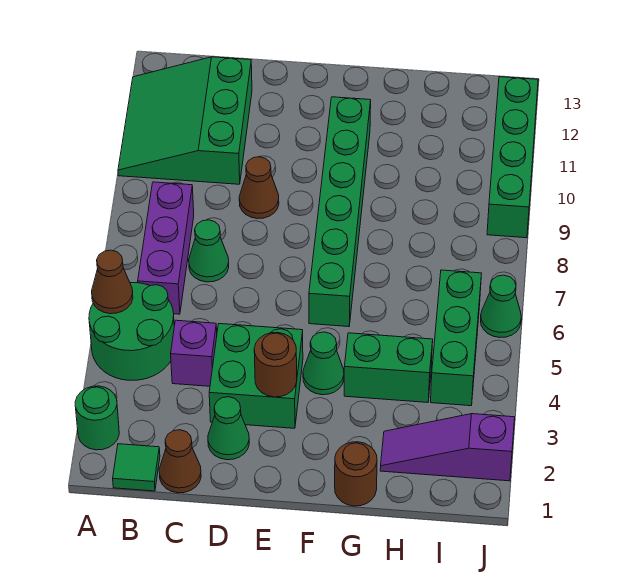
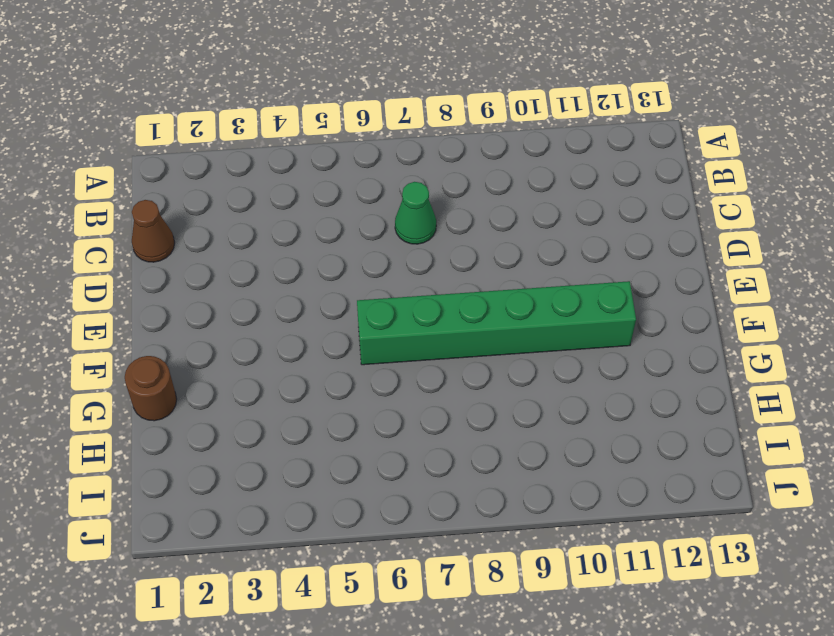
none -> green 1x1 round brick [75,386,119,450]
none -> green 2x2 round brick [89,283,174,380]
none -> green 3x3 slope [118,57,252,184]

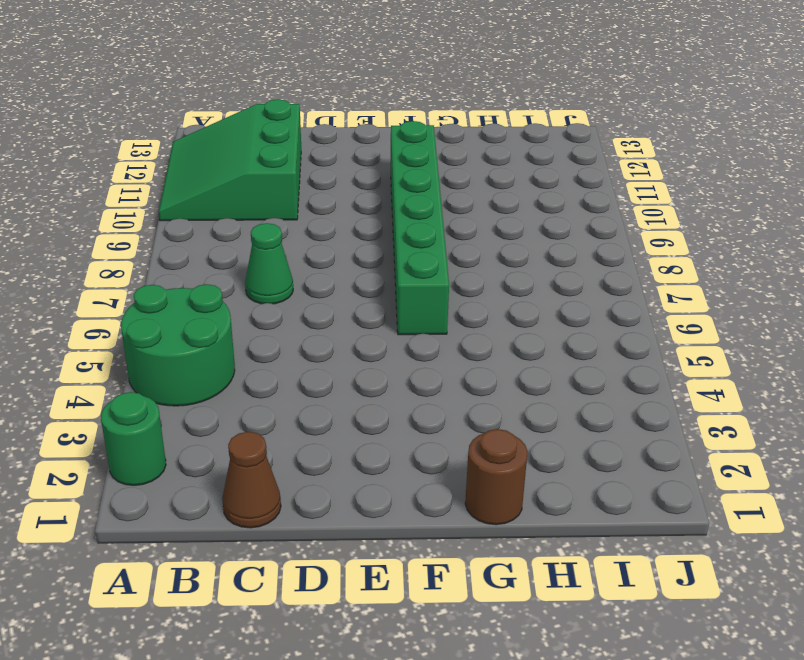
none -> green 1x1 tile [113,444,160,491]
none -> purple 1x3 brick [138,182,194,314]
none -> purple 1x1 brick [171,320,217,386]

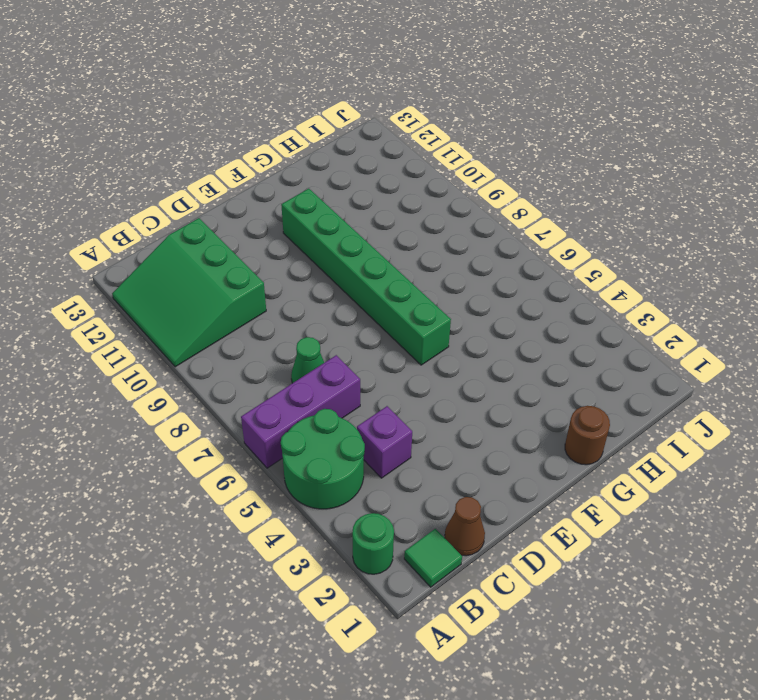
purple 1x3 brick [241,355,360,468] -> purple 1x3 brick turned to [138,182,194,314]
none -> green 1x1 cone [208,397,249,460]
none -> green 2x2 brick [209,324,303,428]
none -> brown 1x1 cone [239,157,279,219]

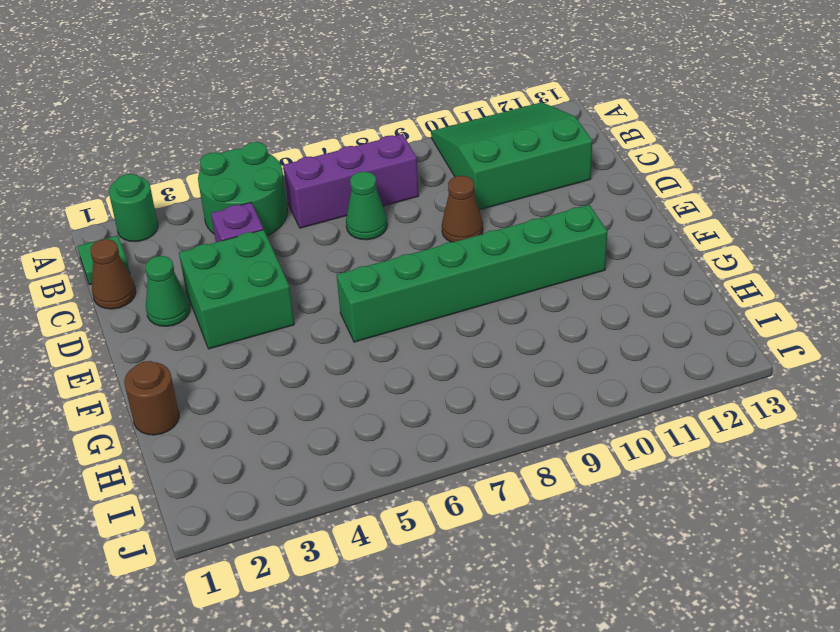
none -> green 1x1 cone [303,332,344,395]
none -> green 1x2 brick [344,333,433,402]
none -> purple 1x3 slope [380,414,515,481]

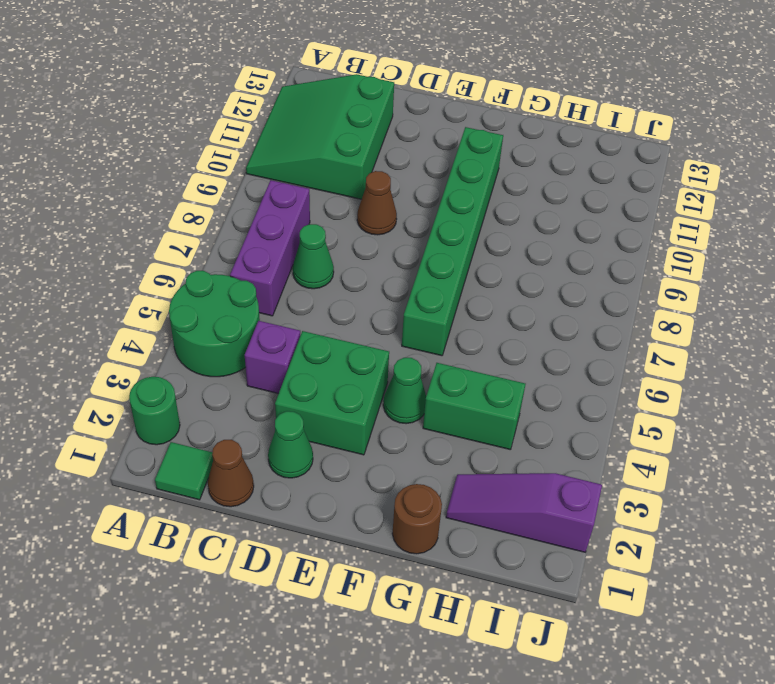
none -> green 1x3 brick [431,270,482,406]
none -> green 1x1 cone [481,275,521,338]
none -> green 1x4 brick [487,77,538,238]

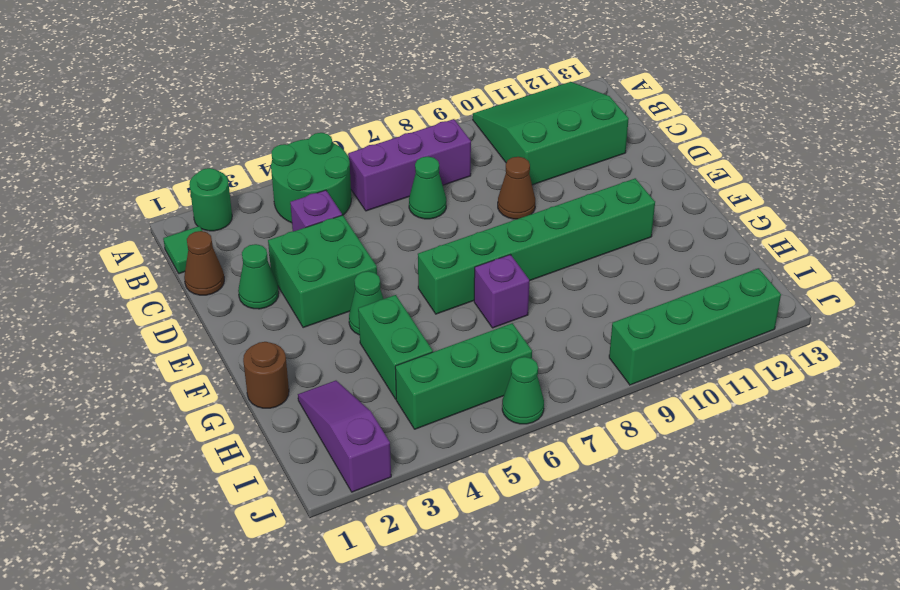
purple 1x1 brick [474,255,530,328] -> none
none -> brown 1x1 cone [92,250,133,314]
none -> brown 1x1 round brick [254,332,297,397]

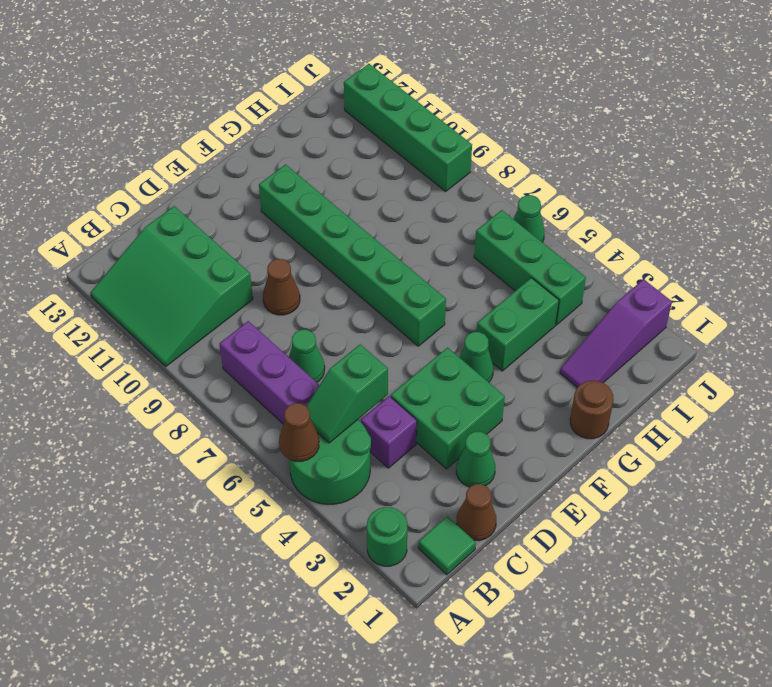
green 1x2 slope [306,344,388,443] -> none
none -> brown 1x1 round brick [254,332,297,397]

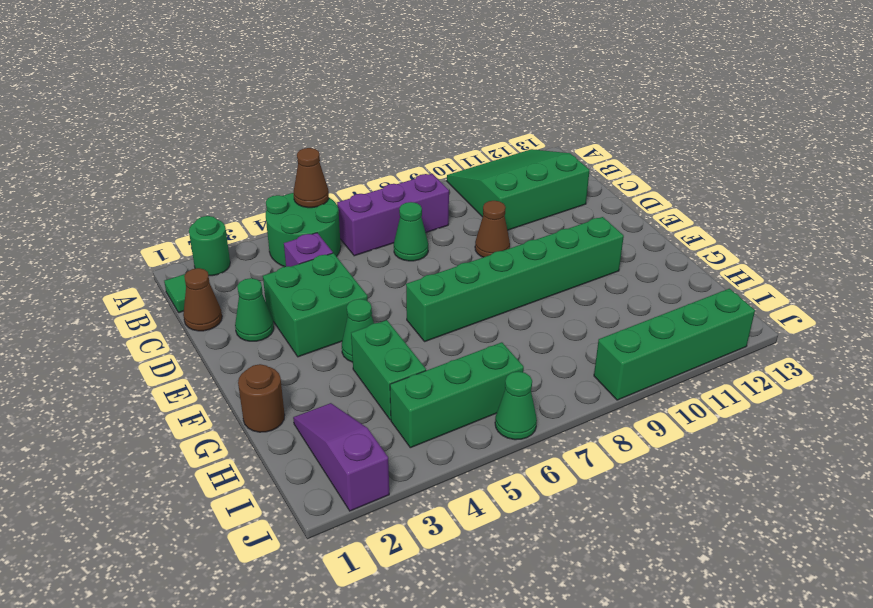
none -> brown 1x1 round brick [254,332,297,397]

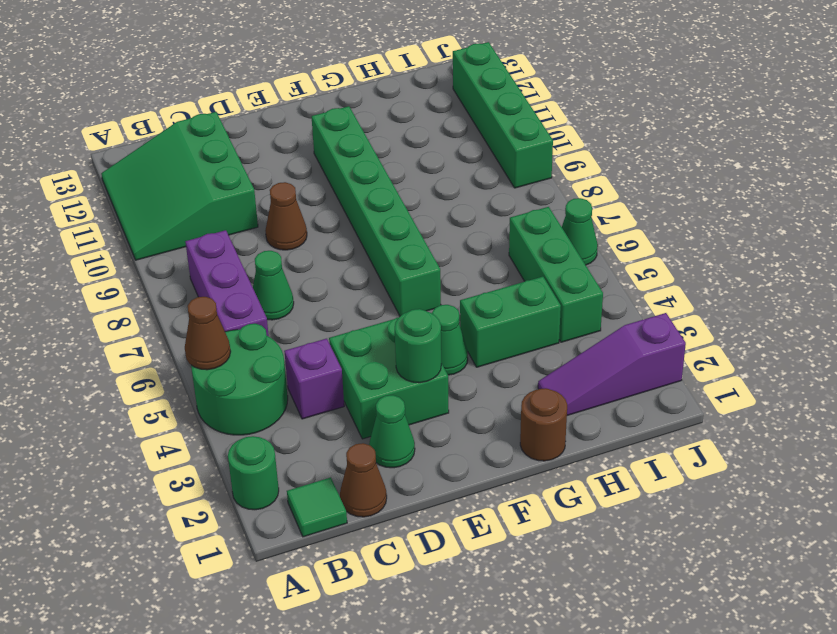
green 1x1 round brick [395,309,441,383] -> brown 1x1 round brick [254,332,297,397]

